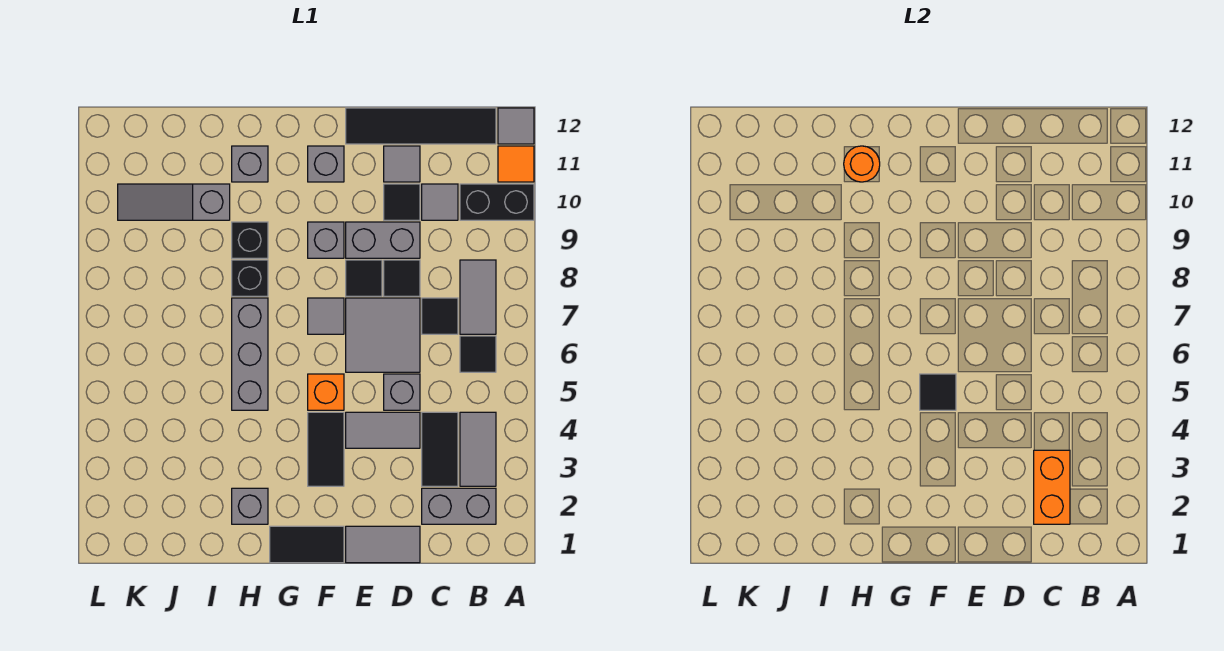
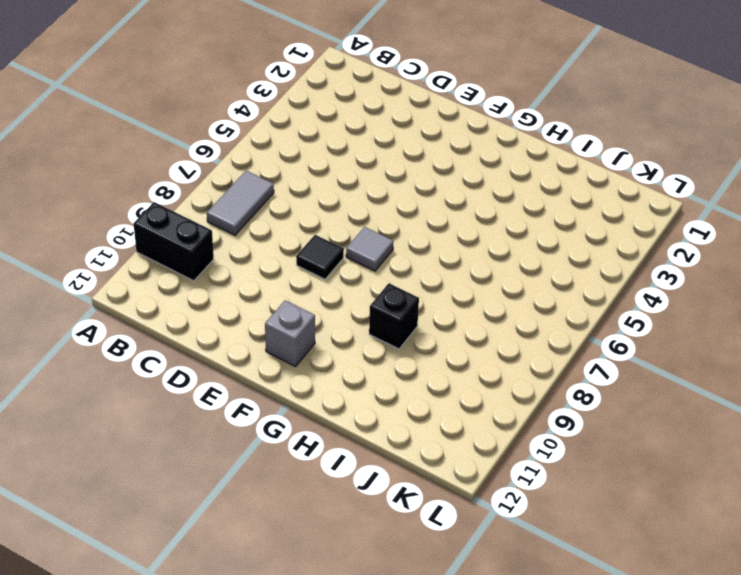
none -> orange 1x1 tile [498,146,534,182]
none -> grey 1x1 tile [498,108,534,144]
none -> grey 1x2 brick [422,488,496,524]
none -> grey 1x2 tile [460,412,496,486]

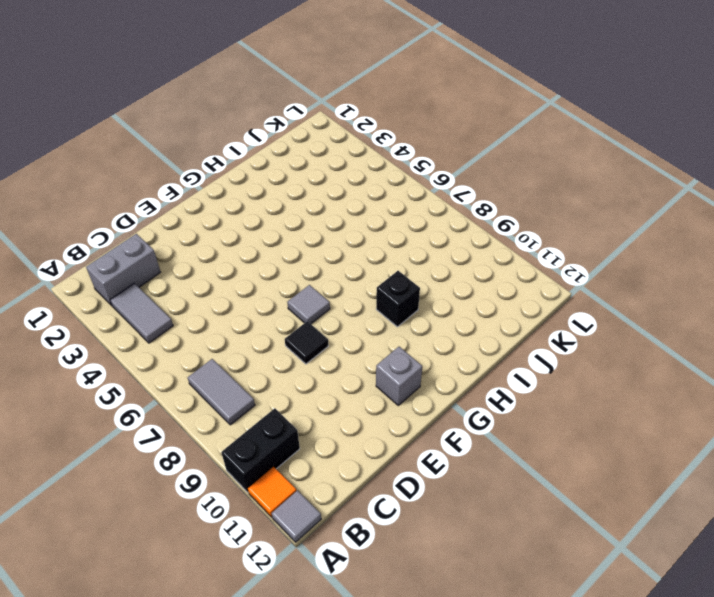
none -> black 1x1 tile [460,336,496,372]
none -> black 1x4 tile [346,108,496,144]
none -> black 1x2 tile [422,412,458,486]
none -> black 1x1 tile [422,298,458,334]

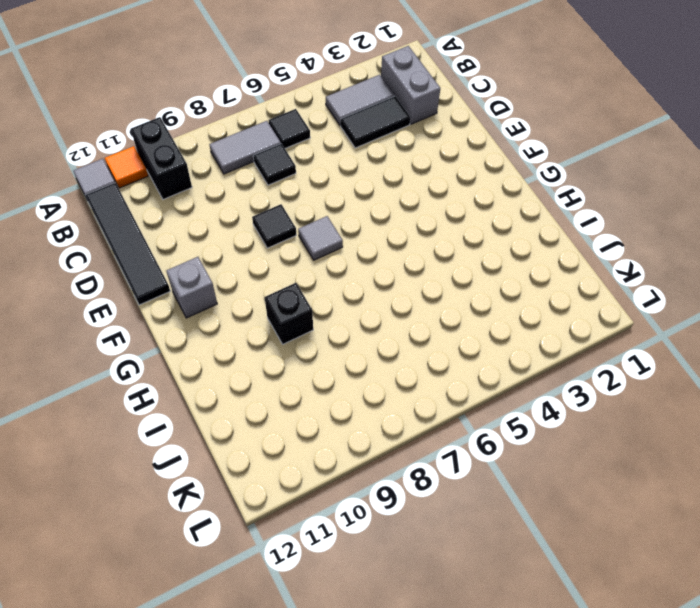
none -> grey 1x1 tile [422,184,458,220]
none -> grey 1x2 tile [346,526,420,563]
none -> grey 1x2 tile [346,412,420,448]
none -> grey 1x1 brick [384,374,420,410]

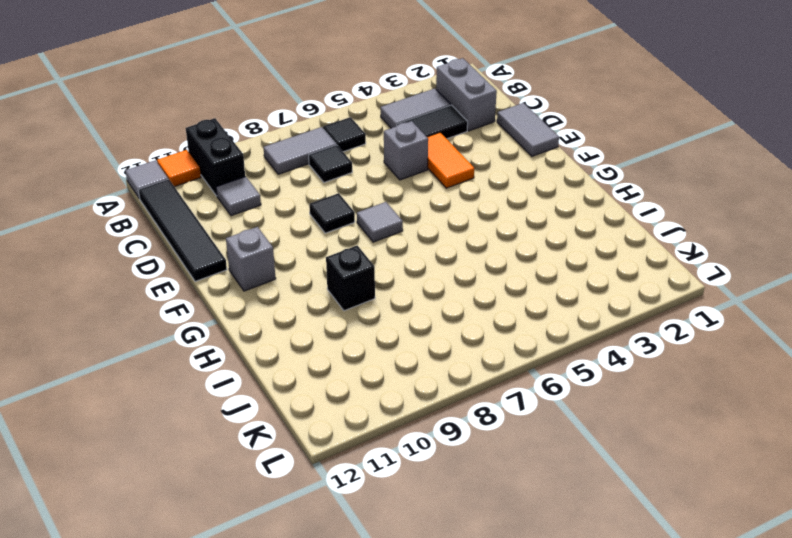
orange 1x2 tile [427,132,474,188] -> grey 1x2 tile [346,412,420,448]
none -> grey 2x2 tile [346,298,420,372]
none -> black 1x1 tile [384,260,420,296]
none -> grey 1x2 brick [346,222,420,258]
none -> black 1x1 tile [384,184,420,220]

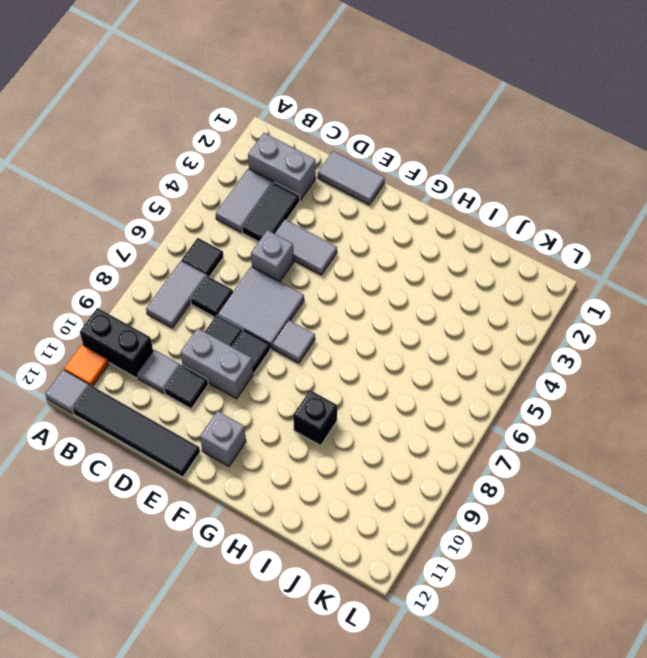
none -> grey 1x1 tile [384,146,420,182]
none -> black 1x2 tile [270,526,344,563]
none -> black 1x2 tile [308,412,344,486]
none -> orange 1x1 brick [308,374,344,410]

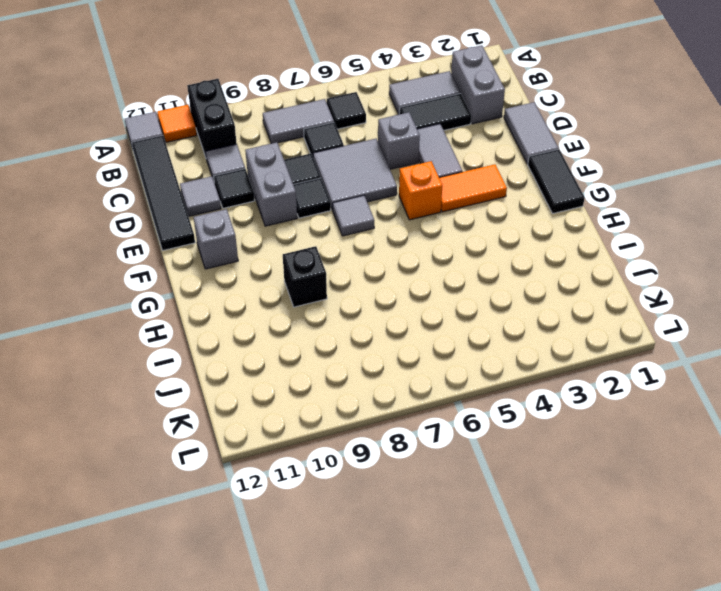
orange 1x2 tile [439,164,507,212] -> black 1x2 tile [308,412,344,486]
none -> grey 1x1 brick [308,222,344,258]
none -> grey 1x1 brick [232,488,268,524]
none -> grey 1x3 brick [232,298,268,410]
none -> black 1x1 brick [232,260,268,296]

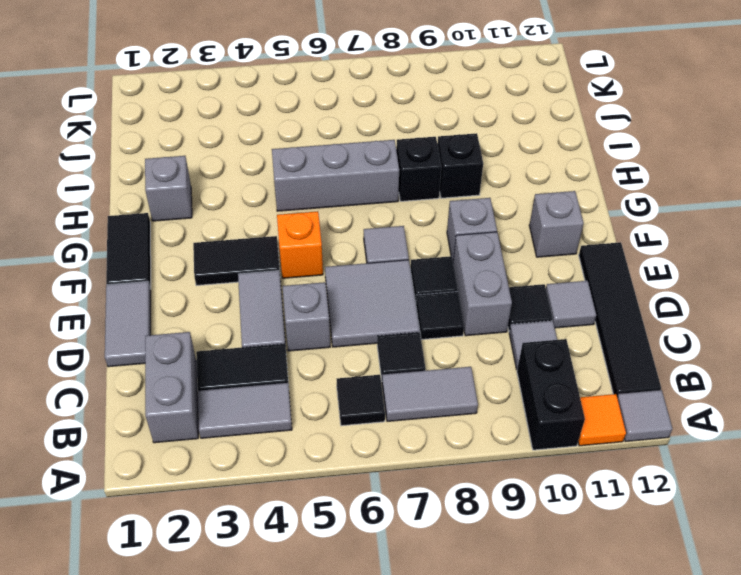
none -> grey 1x1 brick [232,146,268,182]
none -> grey 1x3 slope [118,184,230,220]
none -> orange 1x2 brick [1034,450,1070,524]
none -> black 1x1 tile [920,374,956,410]

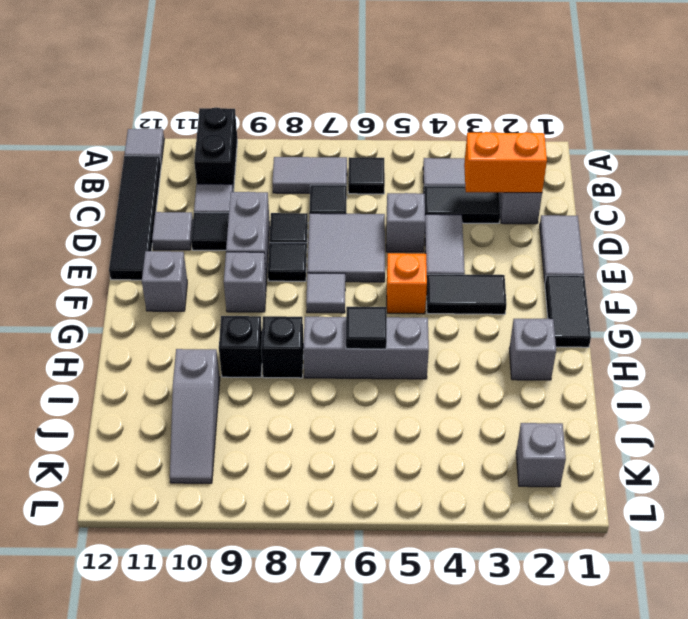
black 1x1 tile [346,307,387,349] -> black 1x1 tile moved to [920,374,956,410]
grey 1x1 brick [516,423,566,487] -> grey 1x1 brick moved to [232,146,268,182]
none -> orange 1x1 tile [498,146,534,182]
none -> orange 1x1 round brick [844,146,880,182]

